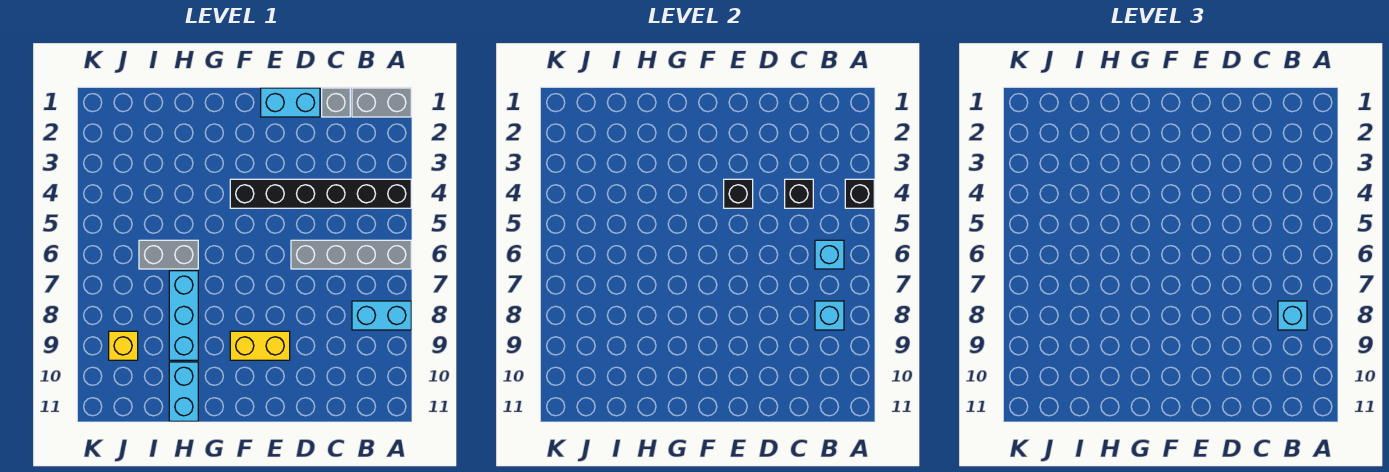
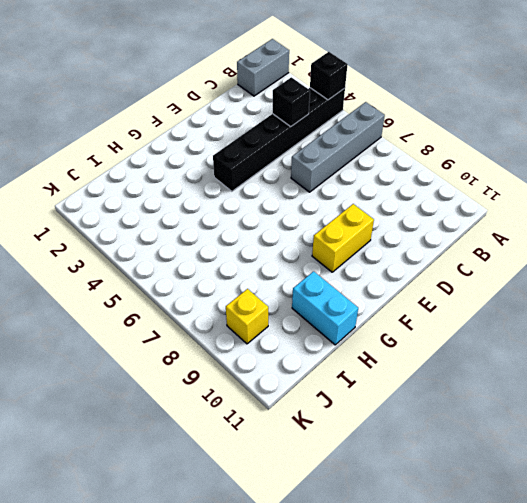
none -> cyan 1x2 brick [352,301,411,330]
none -> grey 1x1 brick [322,88,350,117]
none -> cyan 1x2 brick [261,88,320,117]

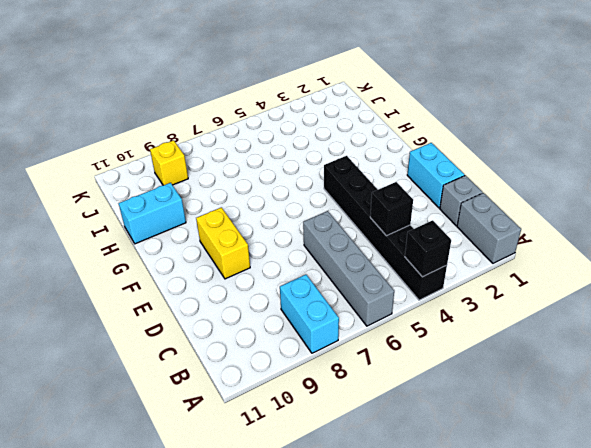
none -> grey 1x2 brick [139,240,198,269]
none -> cyan 1x3 brick [169,271,198,360]
none -> cyan 1x1 brick [815,240,844,269]

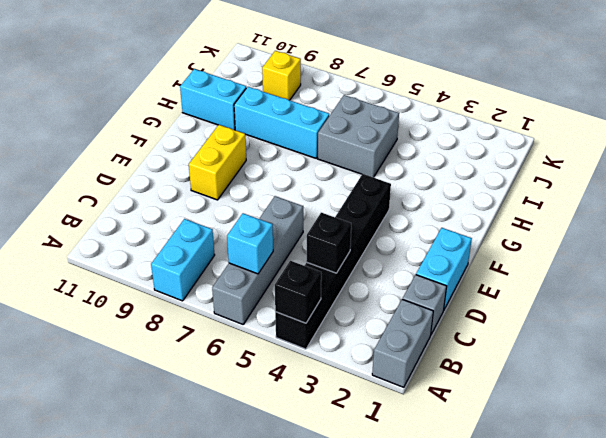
grey 2x2 brick [318,95,399,177] -> grey 1x2 brick [139,240,198,269]
none -> cyan 1x1 brick [815,301,844,330]
none -> black 1x1 brick [724,179,753,208]
none -> cyan 1x1 brick [1278,301,1307,330]

